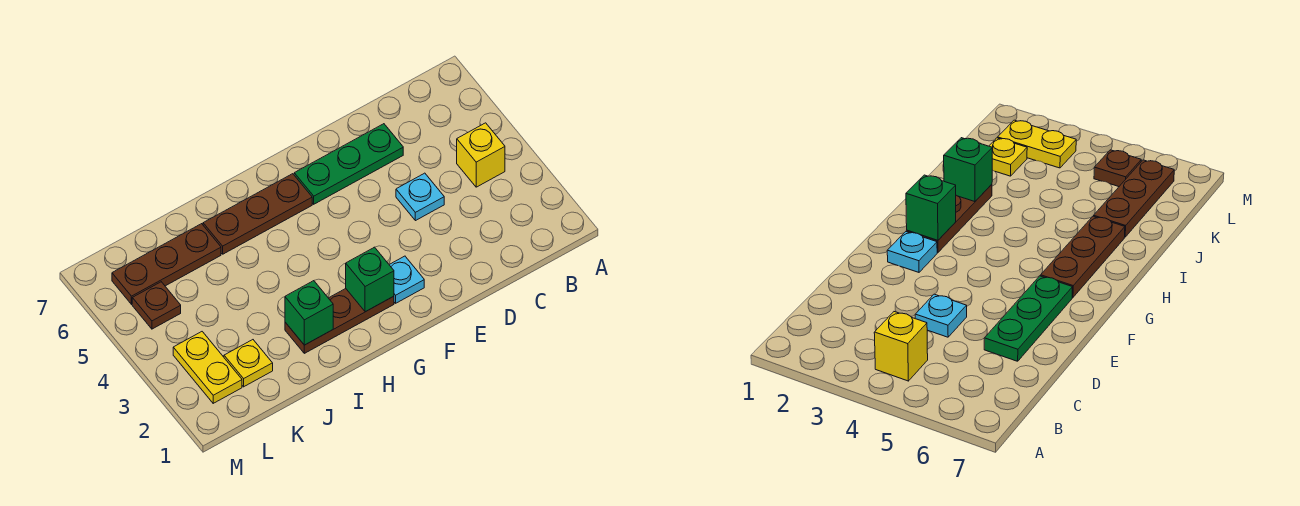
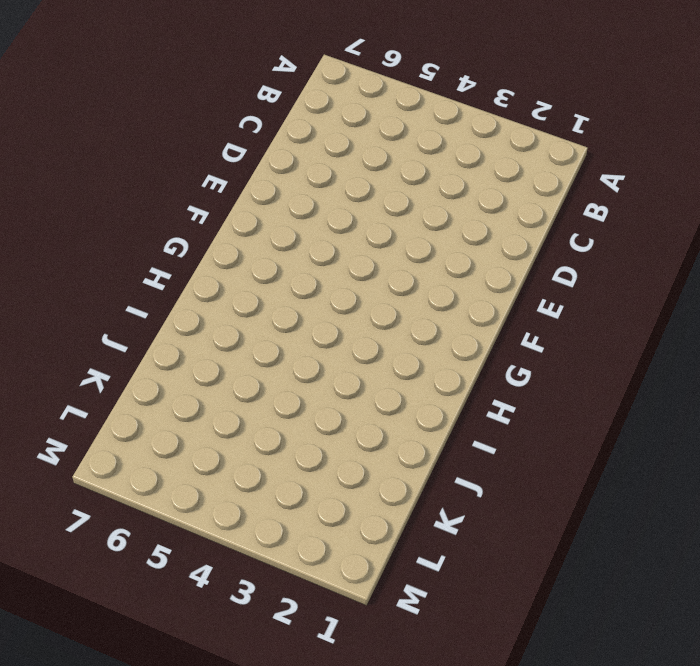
none -> yellow 1x1 brick [457,123,505,187]
none -> cyan 1x1 plate [396,173,444,221]
none -> green 1x3 plate [294,124,403,204]

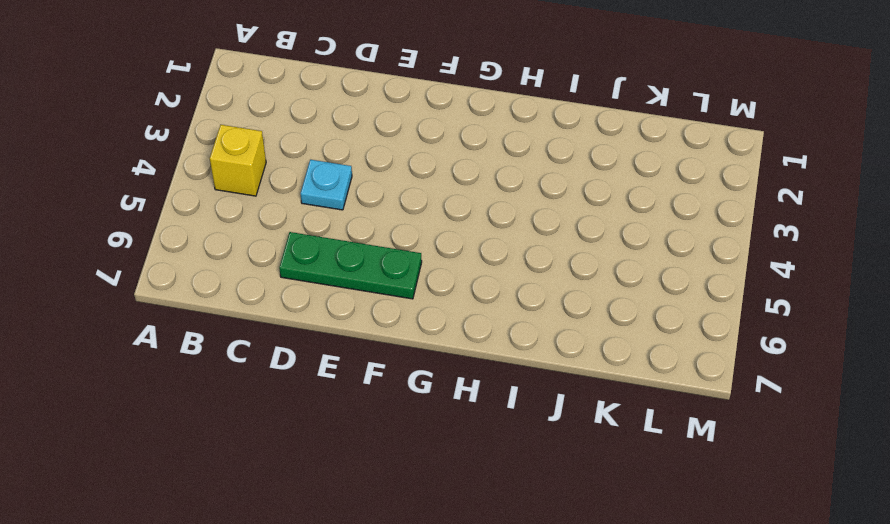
none -> cyan 1x1 plate [389,256,424,303]
none -> brown 1x3 plate [285,289,394,353]
none -> brown 1x3 plate [203,174,312,254]

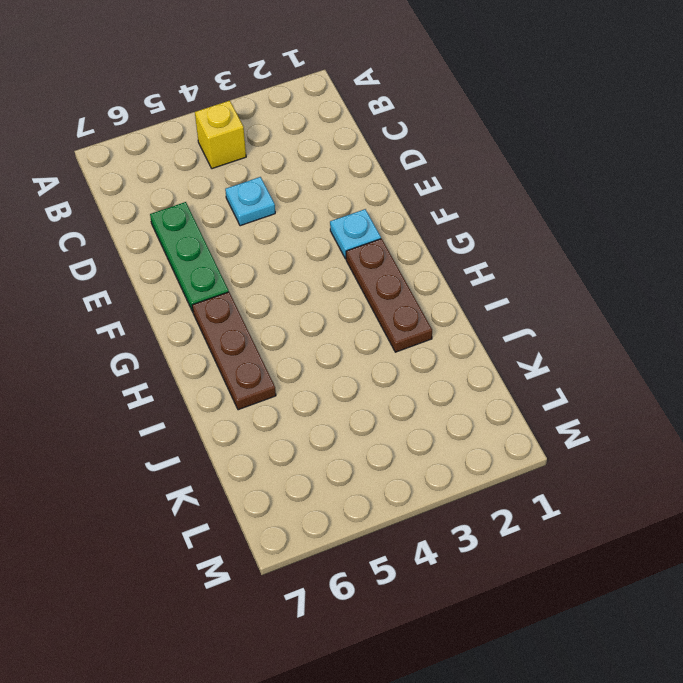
none -> brown 1x3 plate [112,224,221,304]
none -> yellow 1x1 plate [224,340,273,387]
none -> yellow 1x2 plate [173,332,242,403]

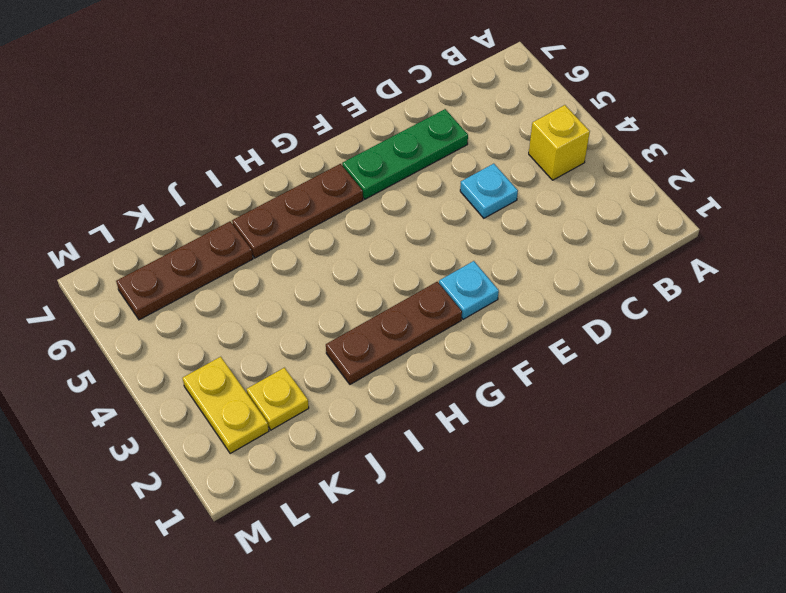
none -> brown 1x1 plate [132,282,181,329]
none -> green 1x1 brick [346,247,394,312]
none -> green 1x1 brick [285,281,333,345]

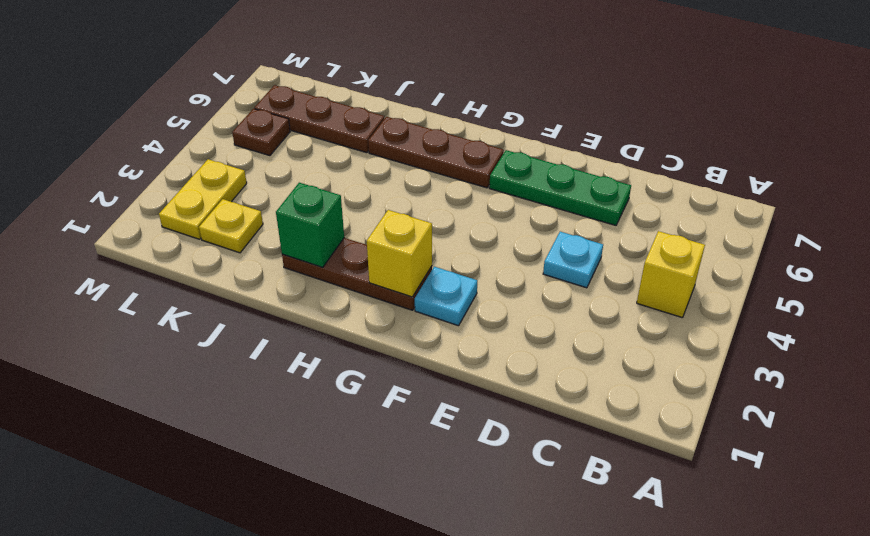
yellow 1x1 brick [367,210,432,297] -> green 1x1 brick [346,247,394,312]

